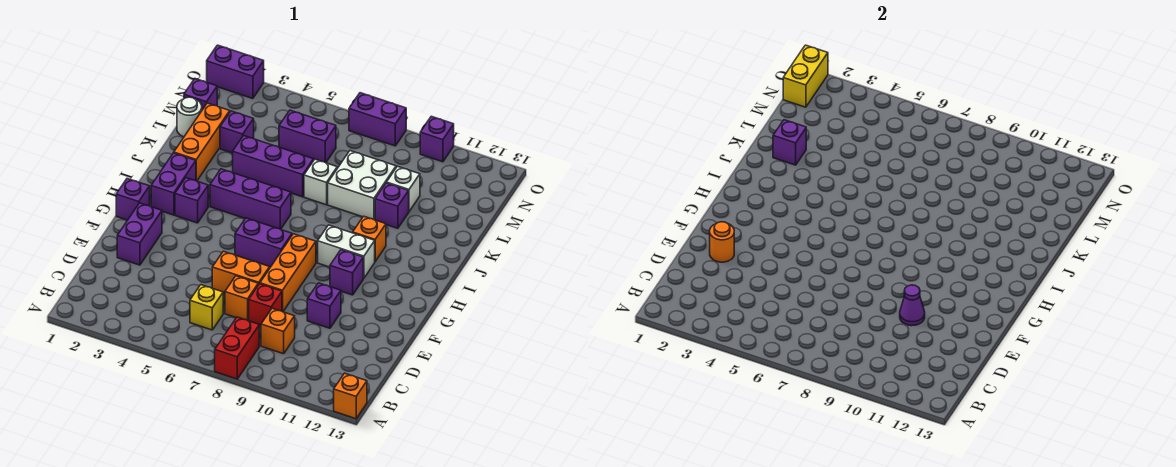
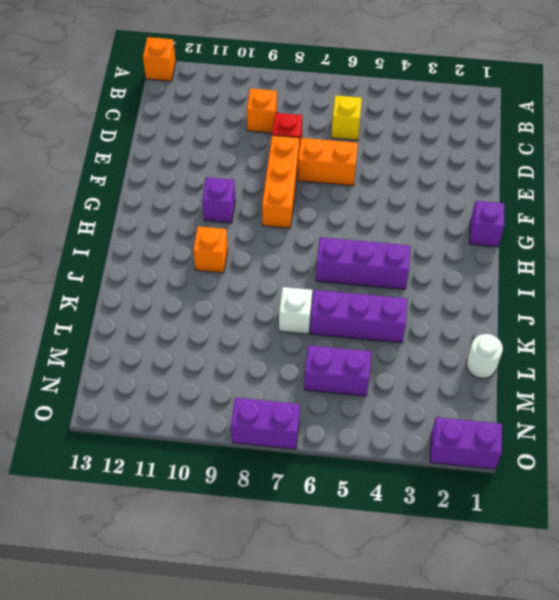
none -> red 1x2 brick [215,317,259,379]
none -> orange 1x1 brick [225,276,258,320]
none -> purple 1x2 brick [117,203,162,265]
none -> purple 1x1 brick [307,283,341,328]

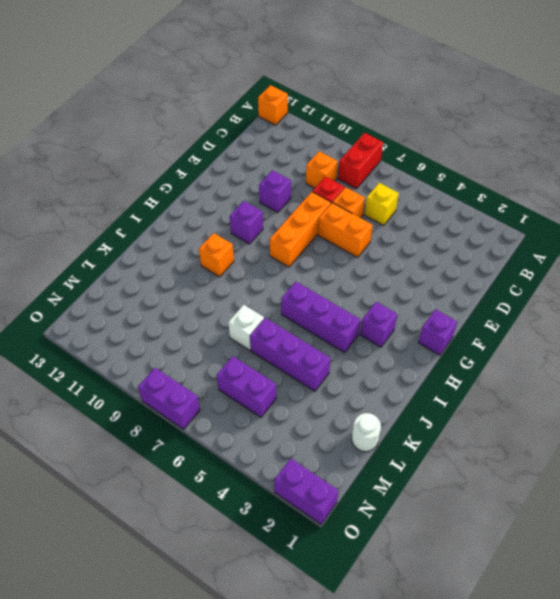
none -> purple 1x2 brick [117,203,162,265]
none -> purple 1x2 brick [235,218,292,267]
none -> purple 1x2 brick [151,153,196,215]
none -> white 1x2 brick [318,225,375,278]

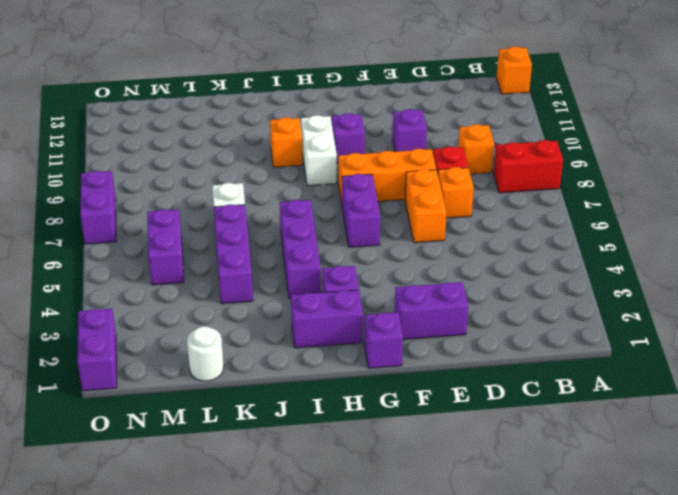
none -> yellow 1x1 brick [190,285,223,330]
none -> orange 1x3 brick [174,103,230,181]
none -> white 2x2 brick [328,151,396,220]
none -> purple 1x1 brick [375,183,409,228]

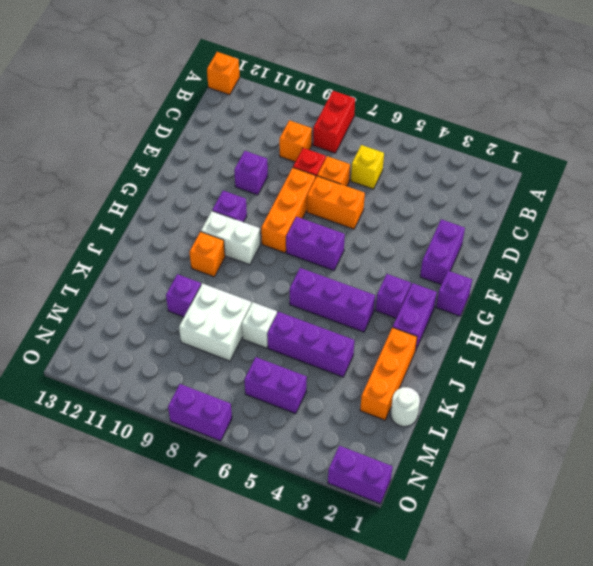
none -> purple 1x1 brick [220,111,254,153]
none -> white 1x1 brick [387,166,420,211]
none -> purple 1x1 brick [184,79,217,110]
none -> purple 1x1 brick [420,116,454,162]

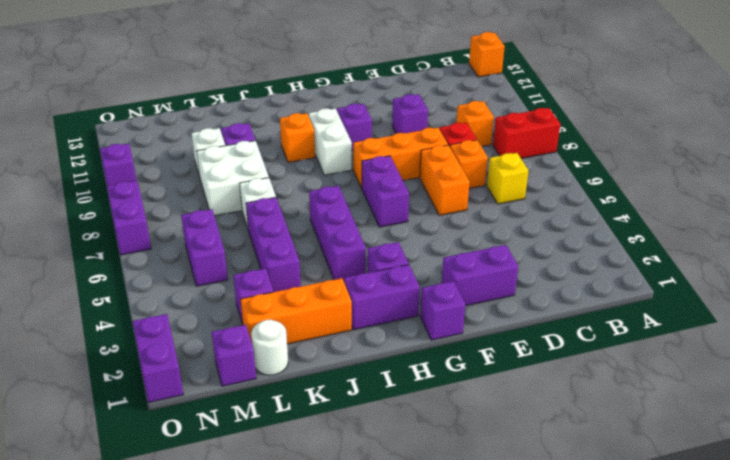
none -> orange 1x1 round brick [710,222,734,262]
none -> purple 1x1 cone [900,285,925,326]
none -> purple 1x1 brick [773,120,806,165]
none -> yellow 1x2 brick [783,45,828,107]

